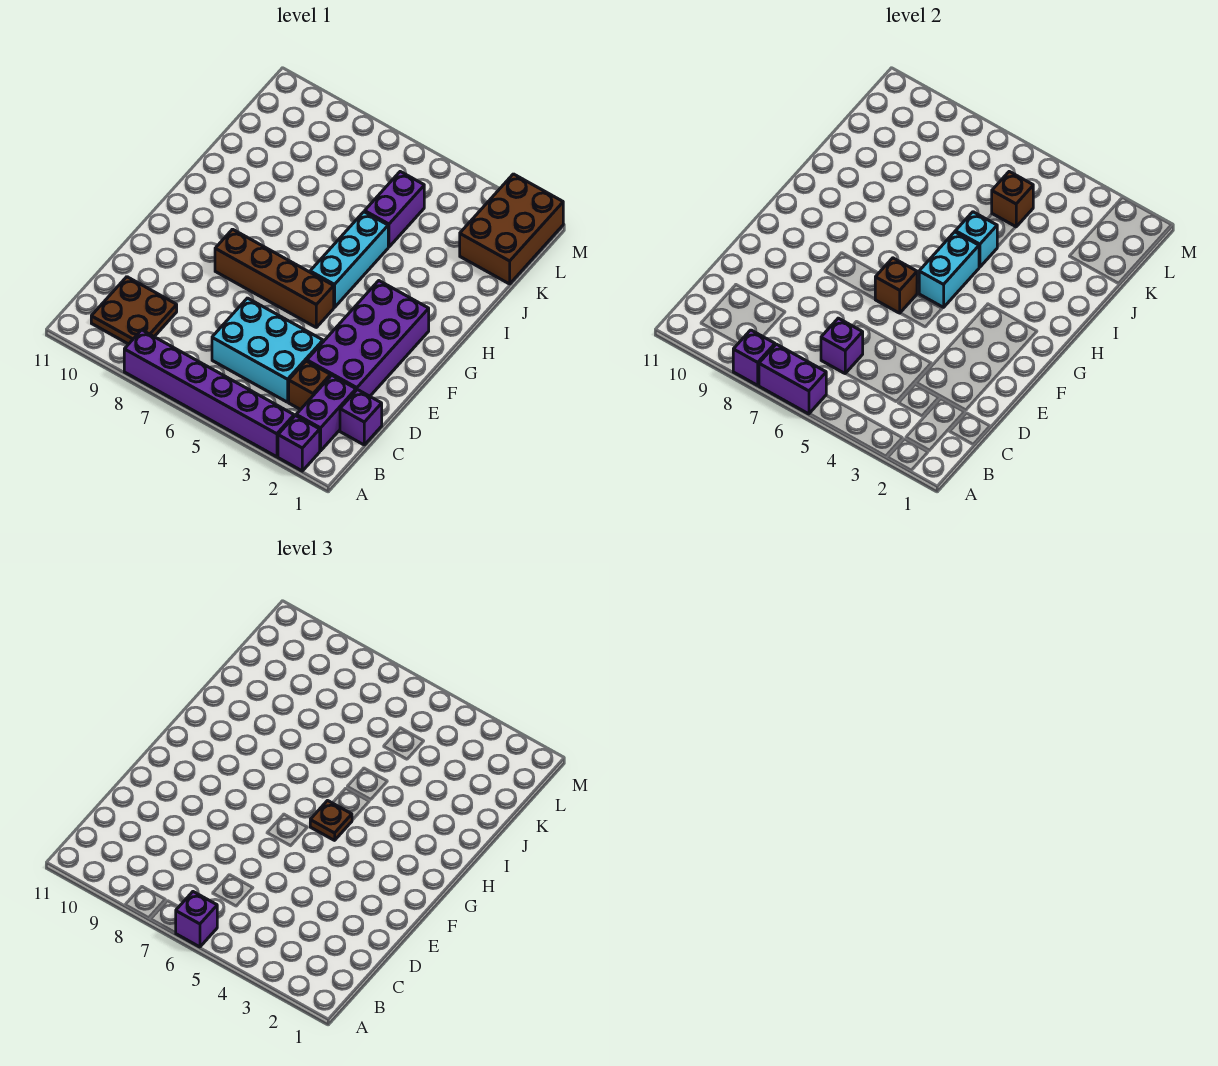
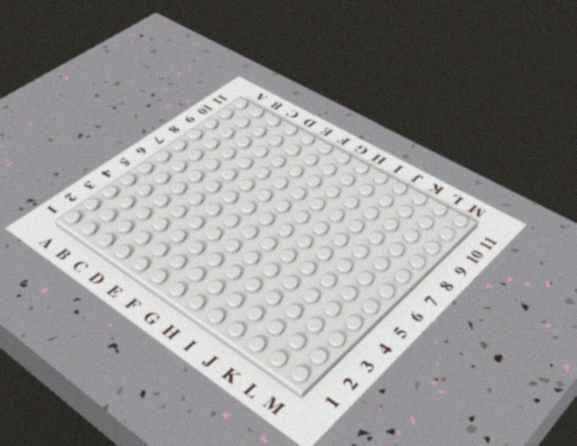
none -> purple 1x1 brick [278,416,320,471]
none -> purple 1x6 brick [124,330,294,457]
none -> purple 1x2 brick [296,375,356,451]

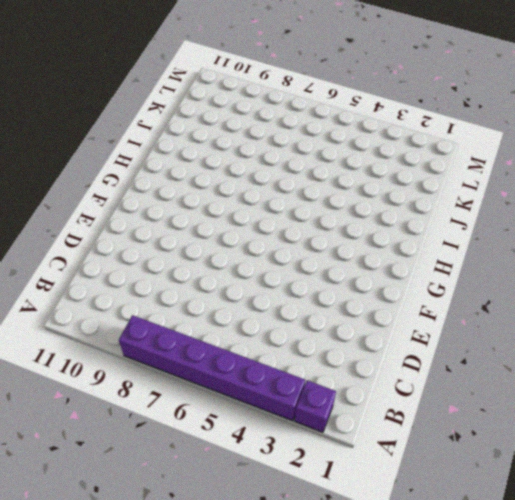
none -> purple 1x2 brick [296,375,356,451]
none -> brown 2x2 plate [91,277,177,344]
none -> purple 1x1 brick [340,390,382,445]

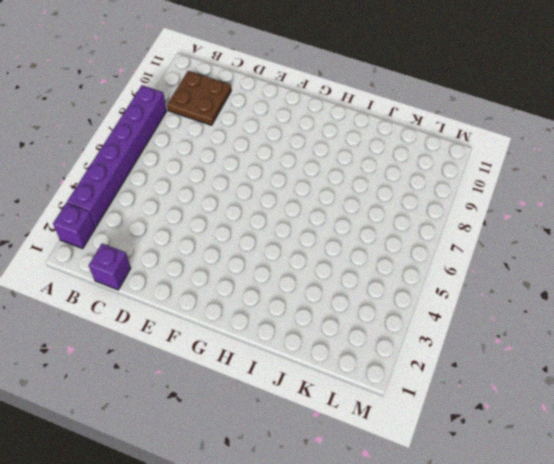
none -> purple 1x2 brick [296,375,356,451]
none -> brown 1x1 brick [289,361,330,410]
none -> cyan 2x3 brick [212,298,323,402]

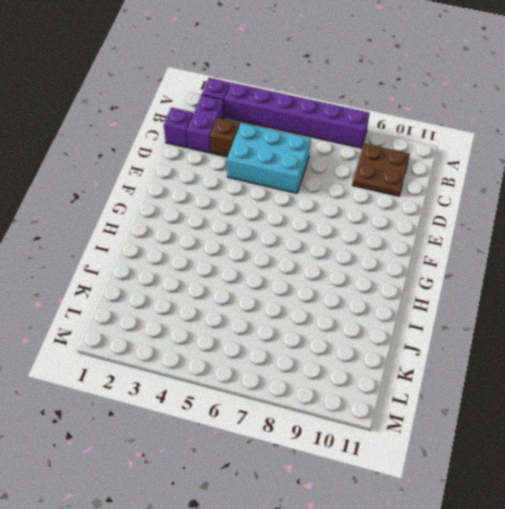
none -> purple 2x4 brick [307,281,429,396]
none -> brown 1x4 brick [215,229,334,327]
none -> cyan 1x3 brick [310,212,388,307]

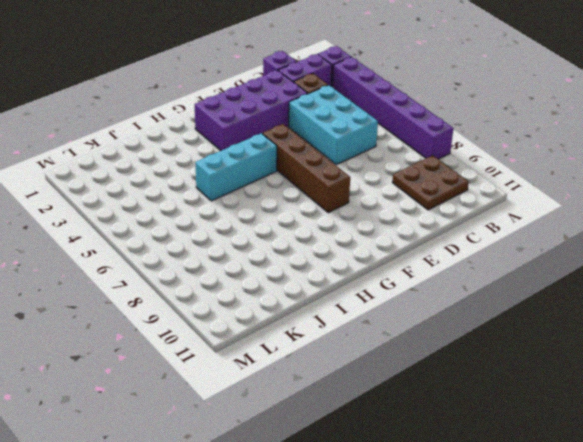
none -> purple 1x2 brick [365,172,424,247]
none -> brown 2x3 brick [460,174,563,284]
none -> purple 1x2 brick [759,344,826,414]

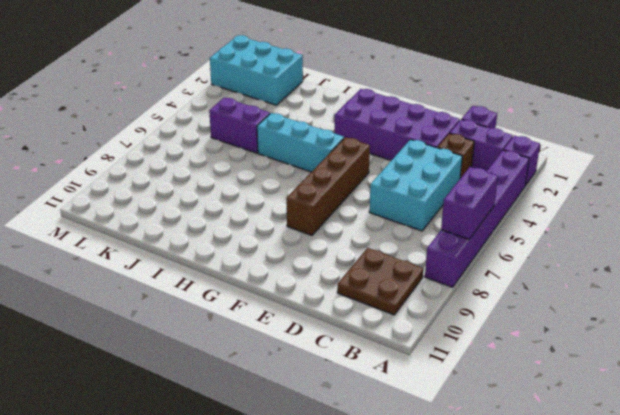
cyan 2x3 brick [210,35,303,105] -> brown 2x3 brick [460,174,563,284]
none -> purple 1x1 brick [733,330,775,385]
none -> purple 1x1 brick [821,318,863,373]
none -> brown 1x1 brick [875,258,917,313]

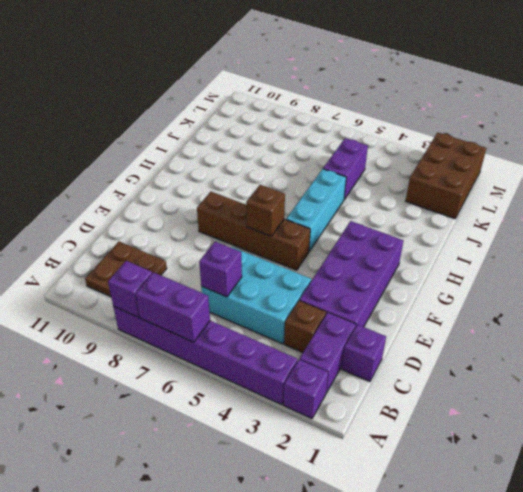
none -> cyan 1x2 brick [919,232,979,307]
none -> cyan 1x1 brick [955,212,997,267]
none -> brown 1x1 brick [992,172,1033,227]

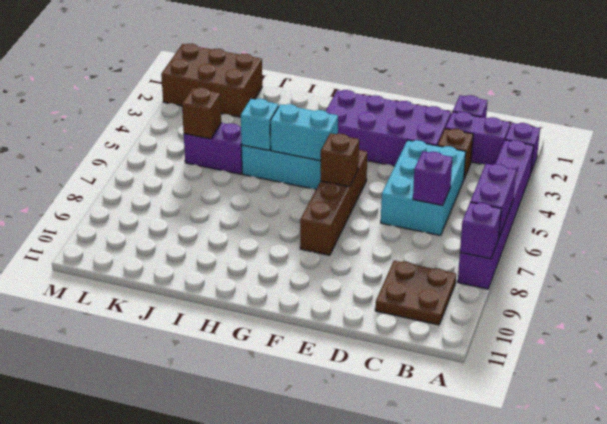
none -> purple 1x1 brick [176,892,217,947]
none -> brown 1x1 plate [310,801,352,840]

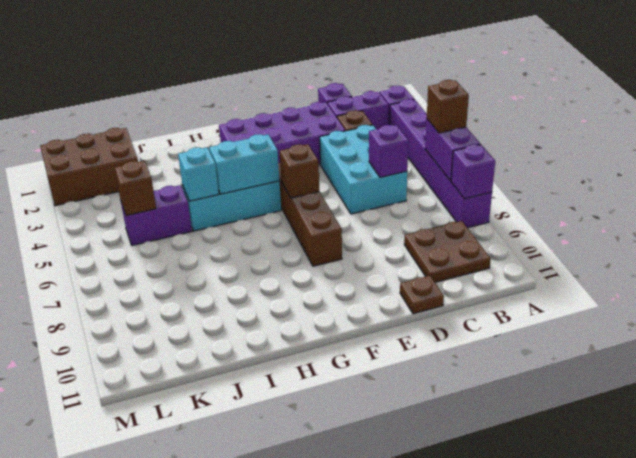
brown 1x1 brick [427,80,469,133] -> purple 1x1 brick [176,892,217,947]
brown 1x1 plate [400,276,444,314] -> brown 1x1 plate moved to [310,801,352,840]

